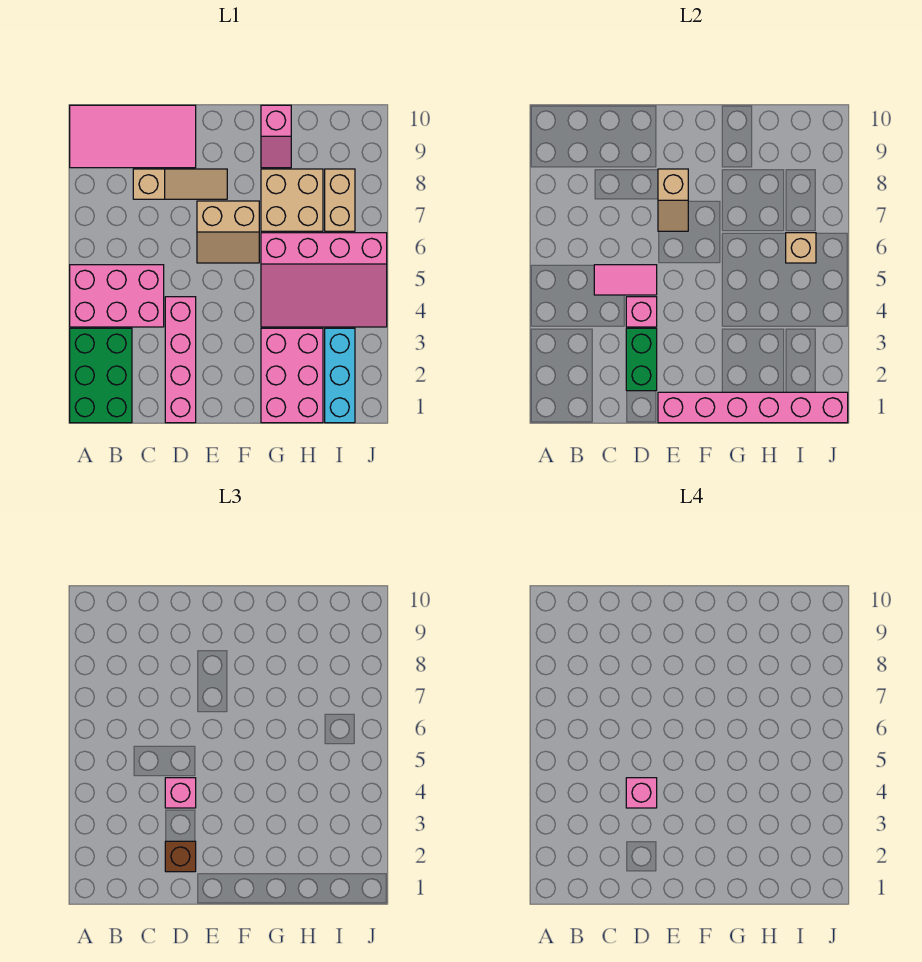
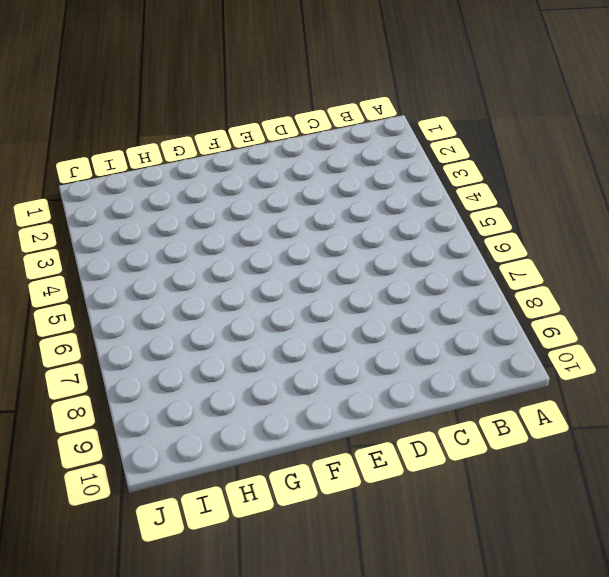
none -> green 2x3 brick [70,328,132,423]
none -> pink 2x3 brick [70,265,164,327]
none -> pink 2x4 tile [70,105,196,168]

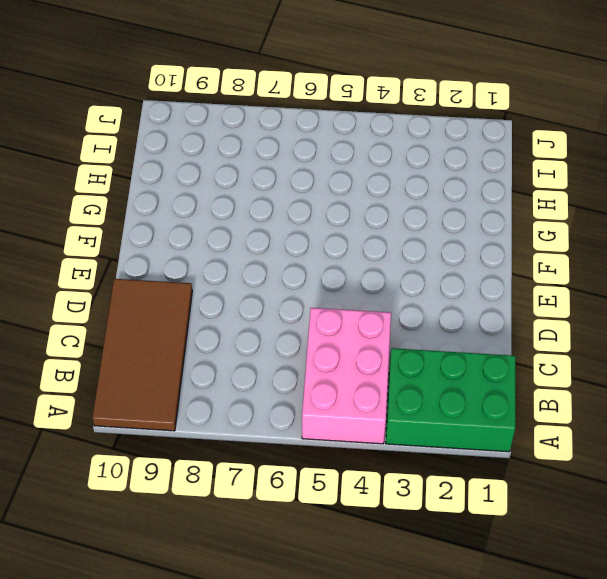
brown 2x4 tile [92,279,192,431] -> pink 2x4 tile [70,105,196,168]
none -> tan 1x3 slope [133,169,227,199]
none -> pink 1x4 brick [165,297,196,423]
none -> tan 2x2 slope [197,201,259,263]

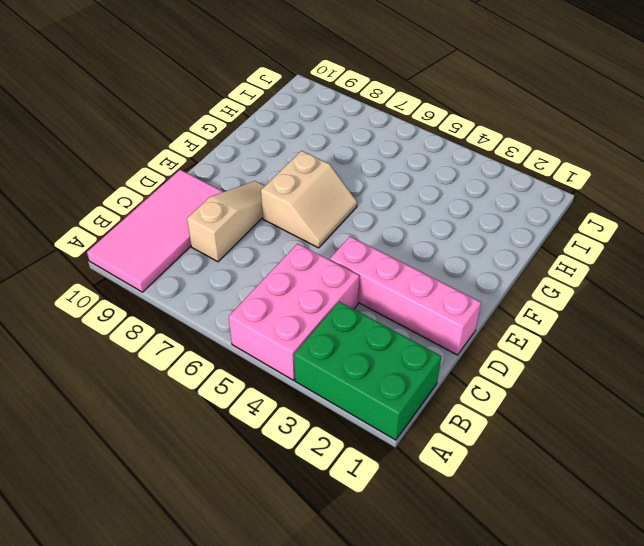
none -> pink 2x3 brick [261,328,323,423]
none -> pink 3x4 slope [261,233,387,327]
none -> tan 2x2 brick [261,169,323,231]

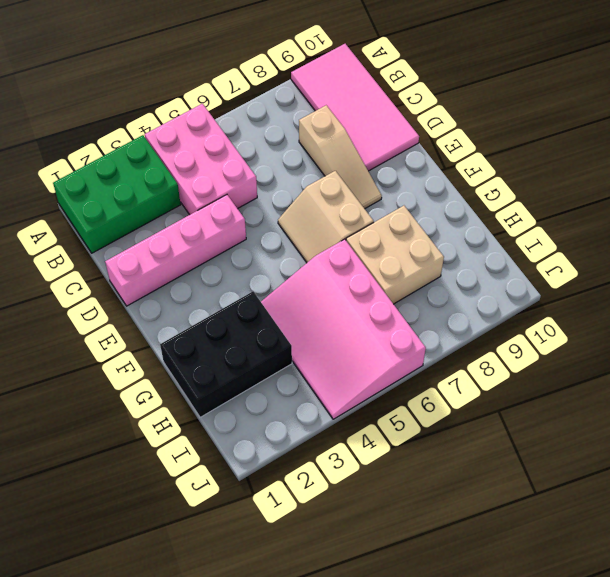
black 2x3 brick [160,291,292,417] -> pink 2x3 brick [261,328,323,423]
none -> pink 1x2 slope [261,105,291,168]
none -> cyan 1x3 brick [325,328,355,423]
none -> tan 1x2 brick [325,169,355,231]

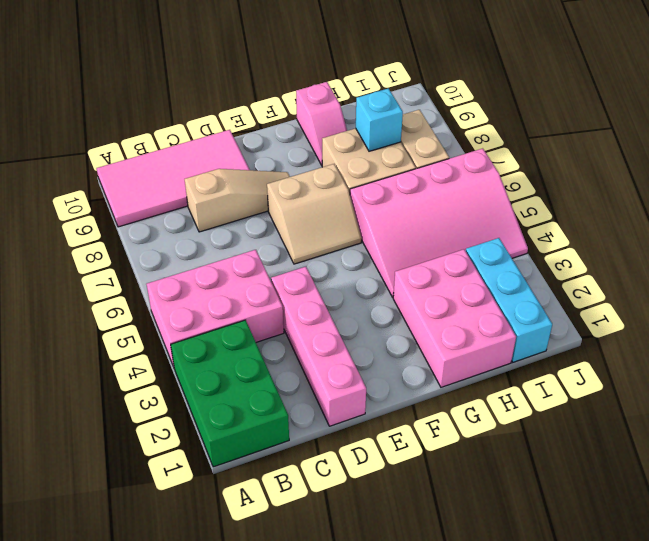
cyan 1x1 brick [356,88,403,151] -> none
none -> pink 1x2 tile [594,265,657,295]
none -> green 1x2 brick [626,328,657,391]
none -> pink 1x1 brick [626,297,657,327]

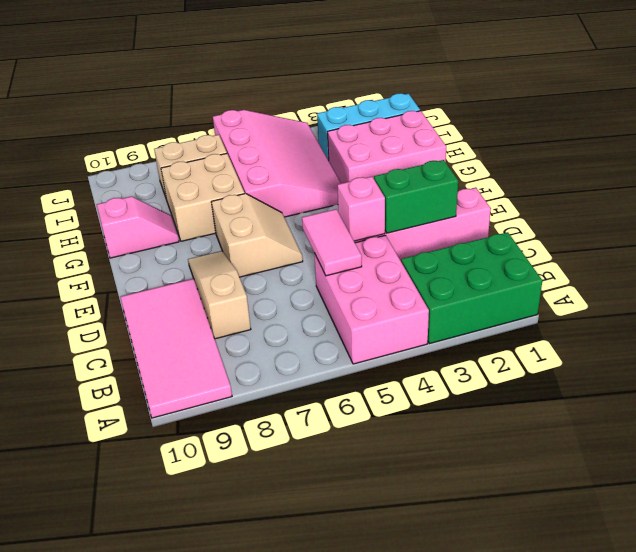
none -> pink 1x6 brick [658,392,848,423]
none -> tan 1x2 slope [658,169,688,231]
none -> tan 1x1 brick [786,233,816,263]

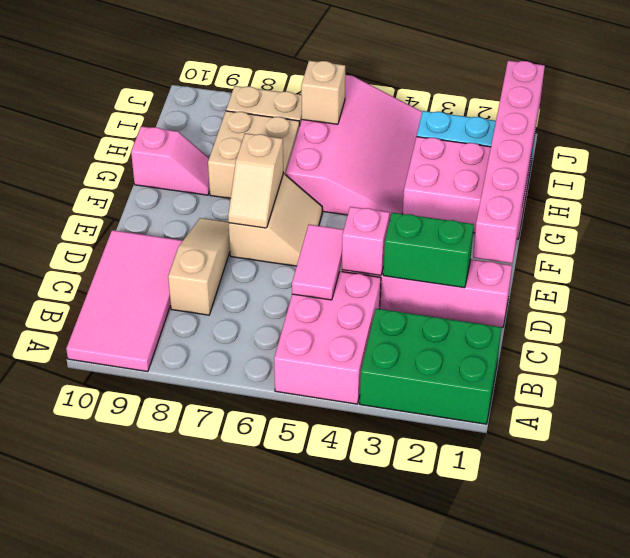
tan 1x2 slope [228,133,284,228] -> tan 1x2 slope turned to [658,169,688,231]
none -> brown 1x1 brick [165,841,196,872]
none -> pink 1x1 brick [165,778,196,808]
none -> pink 1x1 brick [626,778,657,808]

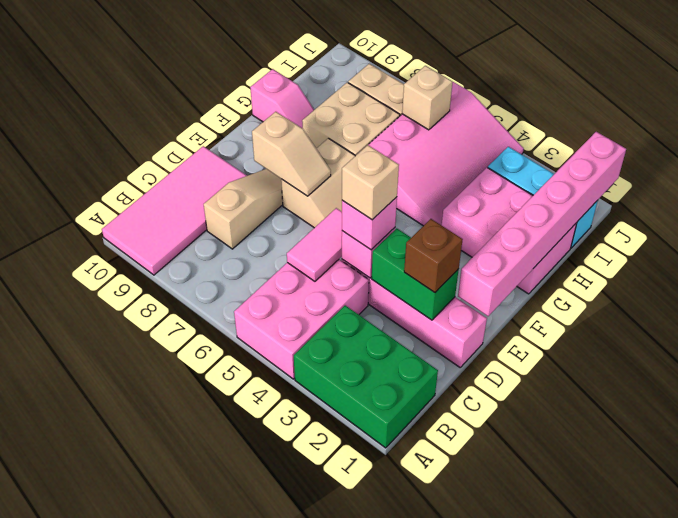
tan 1x1 brick [342,145,399,220] -> pink 1x1 brick [626,778,657,808]

